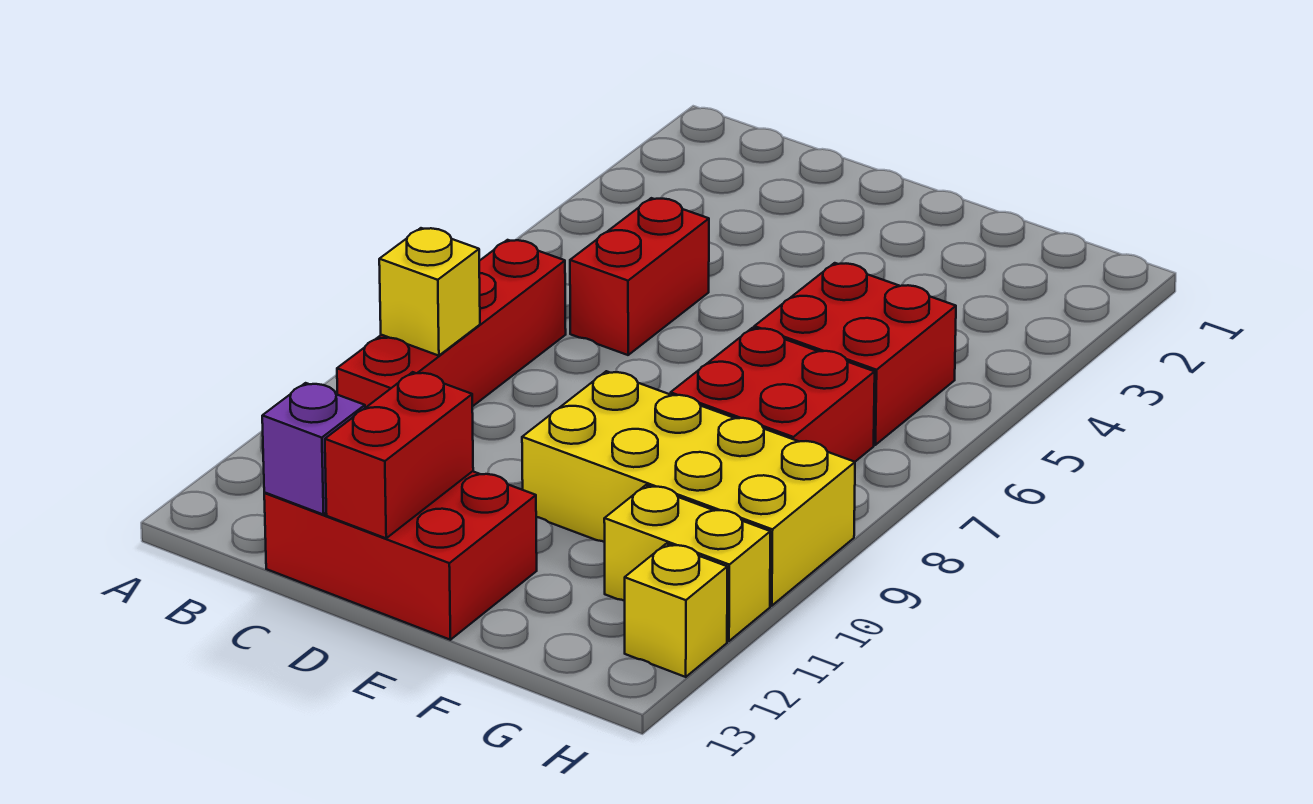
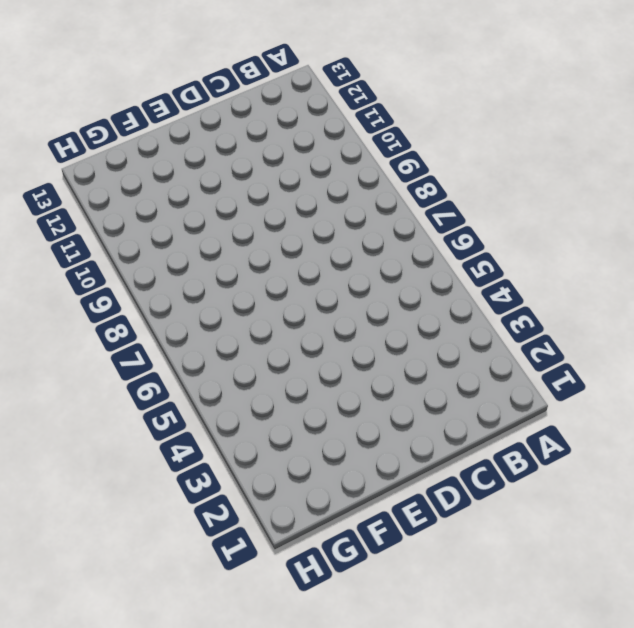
none -> red 1x4 brick [337,240,566,408]
none -> red 1x2 brick [570,198,709,355]

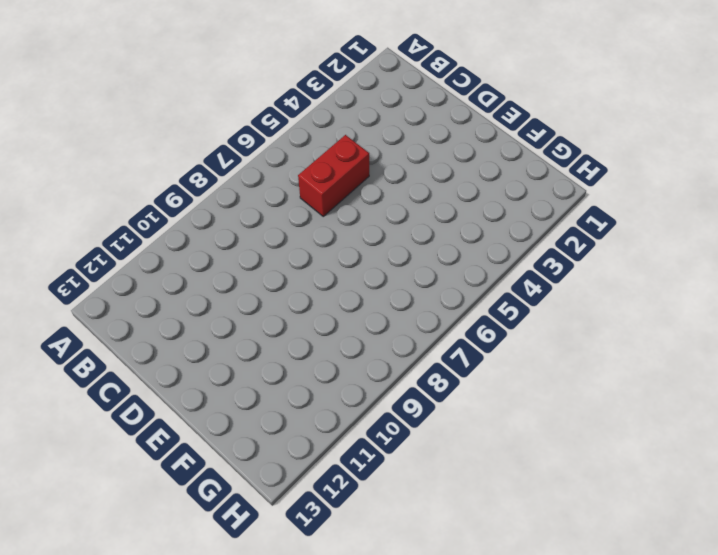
none -> red 1x4 brick [337,240,566,408]
none -> red 2x3 brick [264,471,537,640]

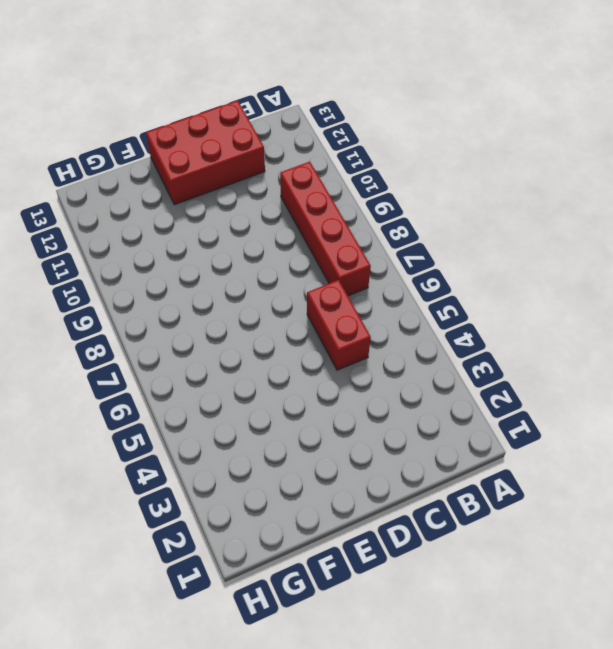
none -> yellow 2x4 brick [522,371,855,606]
none -> red 2x2 brick [754,263,956,445]

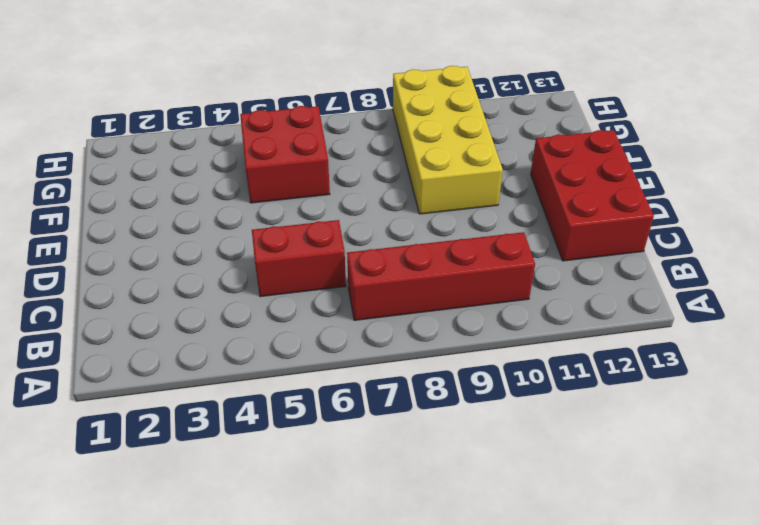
none -> red 2x2 brick [671,328,875,462]
none -> yellow 1x2 brick [604,485,770,641]

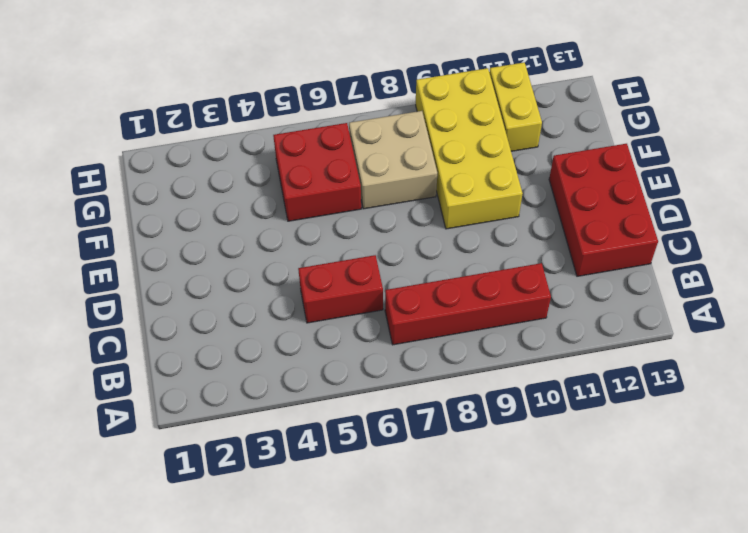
tan 2x2 brick [349,111,437,209] -> red 2x2 brick [671,328,875,462]
none -> yellow 1x1 brick [625,544,727,677]
none -> yellow 1x1 brick [379,228,480,356]

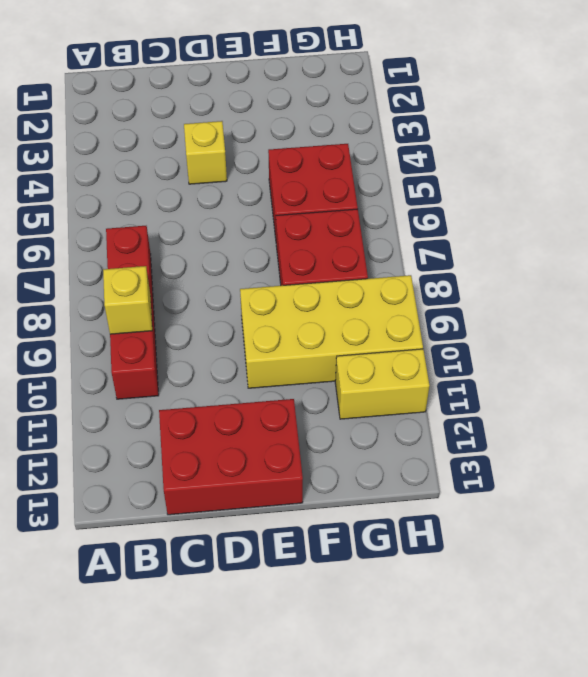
yellow 1x1 brick [184,121,227,184] -> yellow 1x1 brick moved to [625,544,727,677]
none -> red 1x2 brick [570,198,709,355]
none -> purple 1x1 brick [262,383,365,515]

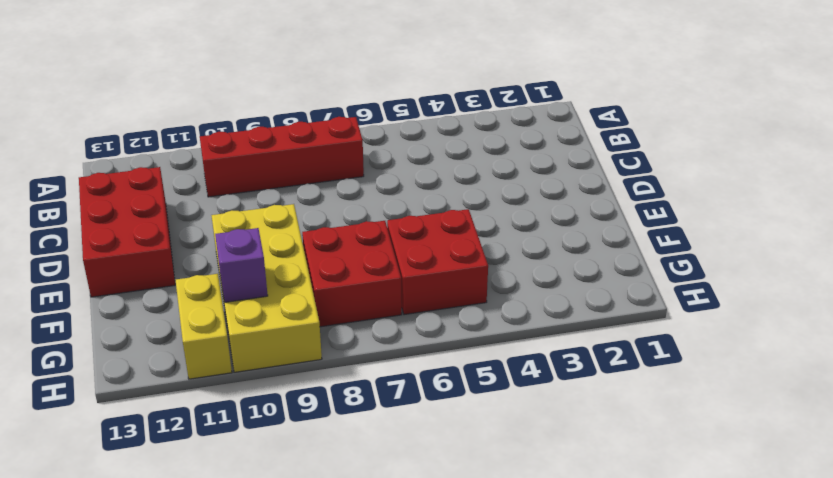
purple 1x1 brick [215,228,268,302] -> purple 1x1 brick moved to [262,383,365,515]
none -> red 1x2 brick [570,198,709,355]
none -> yellow 1x1 brick [625,544,727,677]

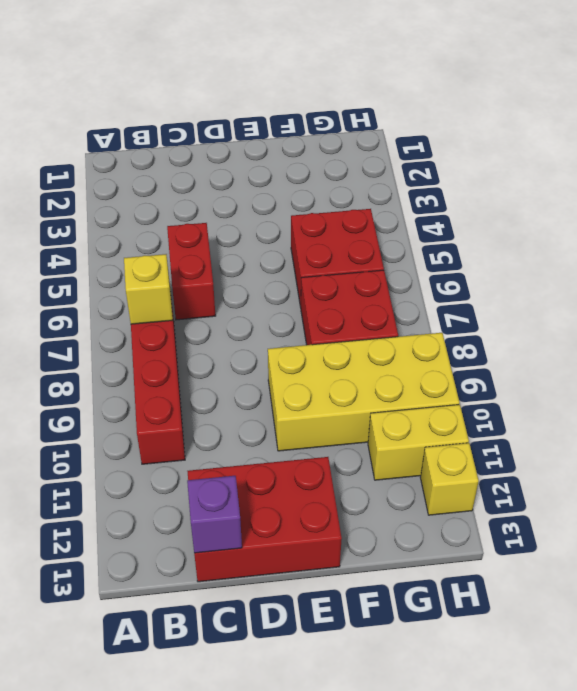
yellow 1x1 brick [124,254,173,324] -> yellow 1x1 brick moved to [379,228,480,356]
none -> red 1x2 brick [325,372,473,538]

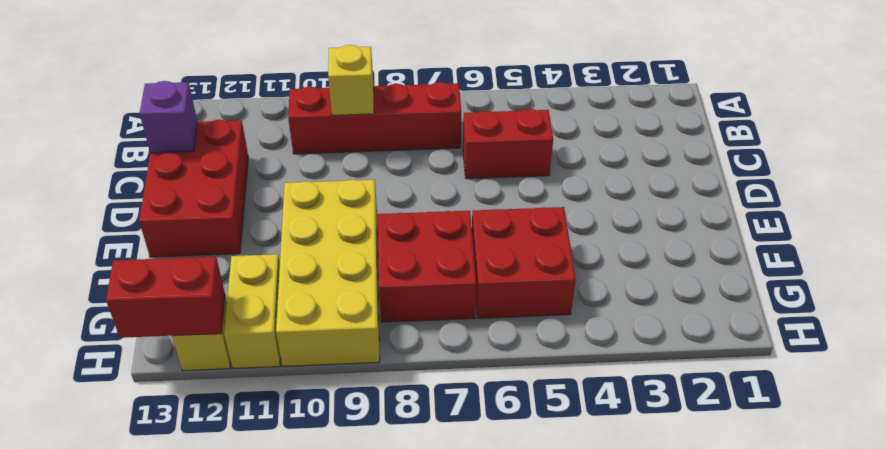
red 1x2 brick [106,256,225,338] -> red 1x2 brick moved to [325,372,473,538]

